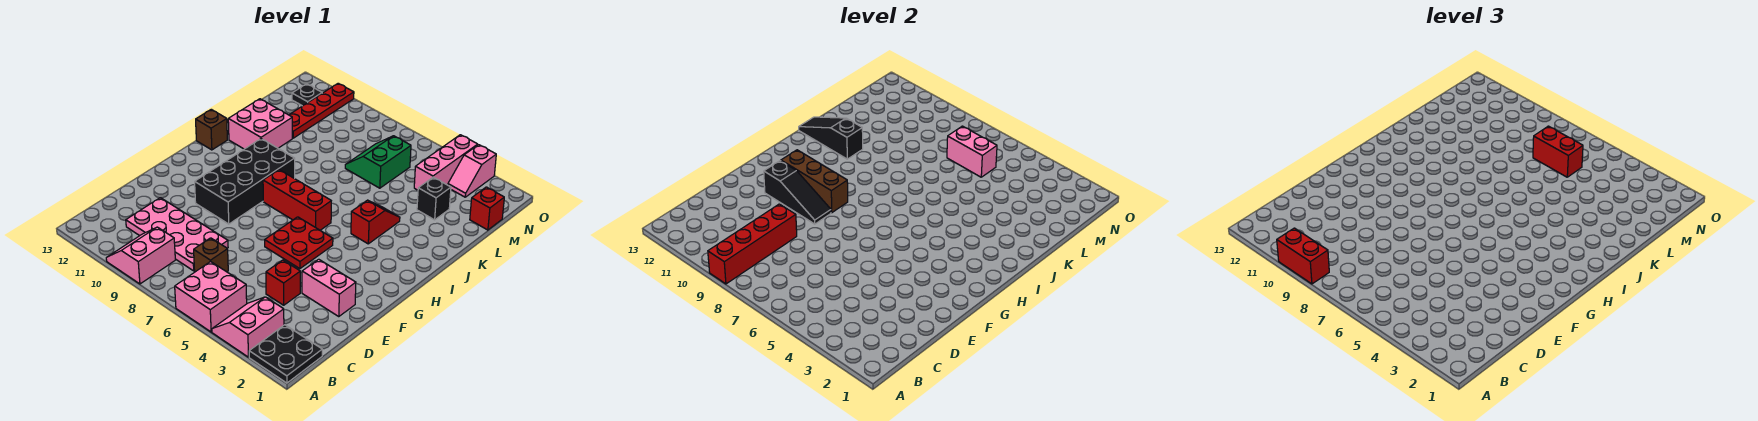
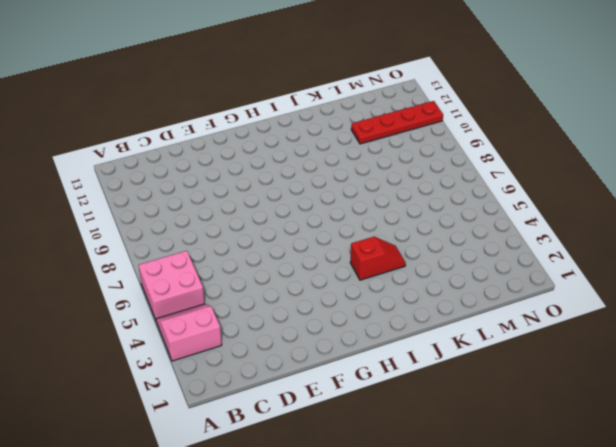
none -> black 2x2 plate [249,325,322,383]
none -> pink 2x2 slope [106,227,175,284]
none -> brown 1x1 brick [194,238,228,272]

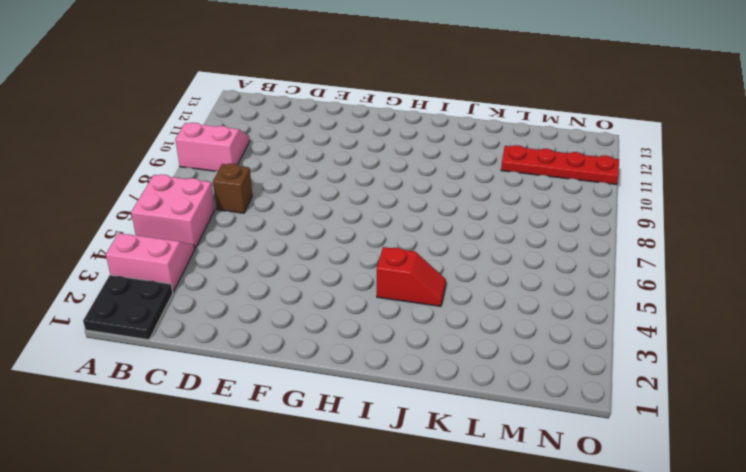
none -> pink 2x4 plate [126,198,228,271]
none -> red 1x1 brick [266,260,300,305]
none -> pink 1x2 brick [302,259,356,317]

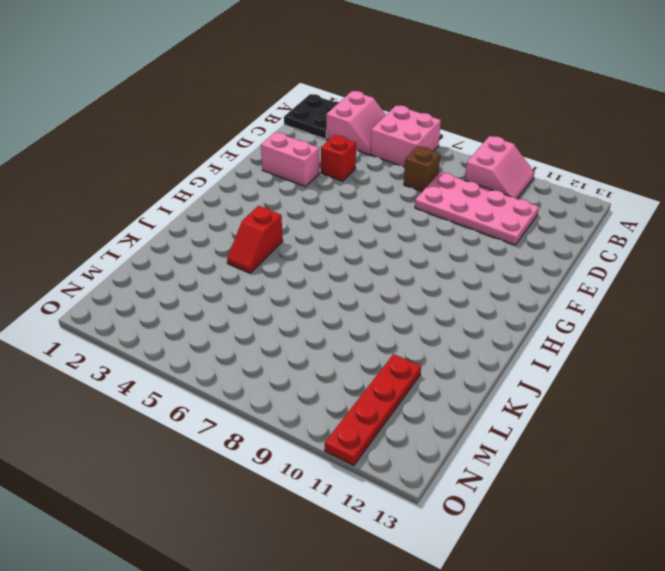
none -> red 2x2 plate [265,217,333,269]
none -> black 2x4 brick [195,139,295,224]
none -> red 1x3 brick [263,170,331,230]

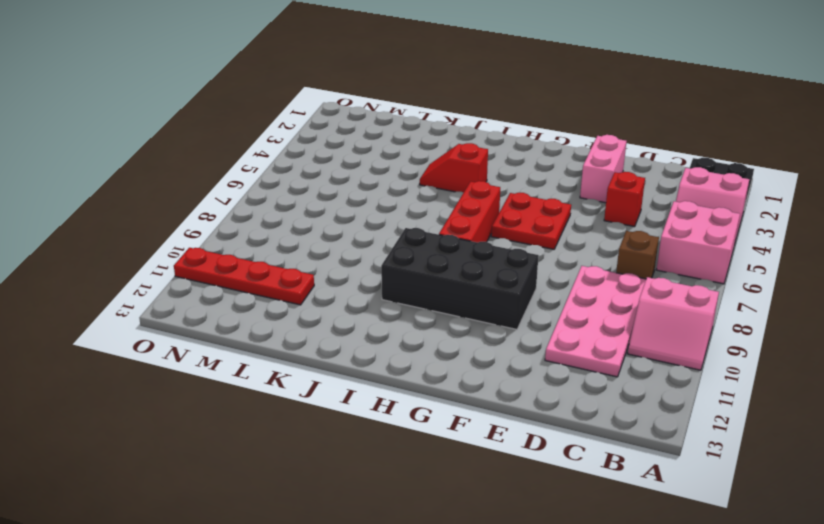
none -> brown 1x1 brick [196,109,227,150]
none -> pink 2x2 brick [228,99,292,149]
none -> black 1x1 brick [417,177,451,220]

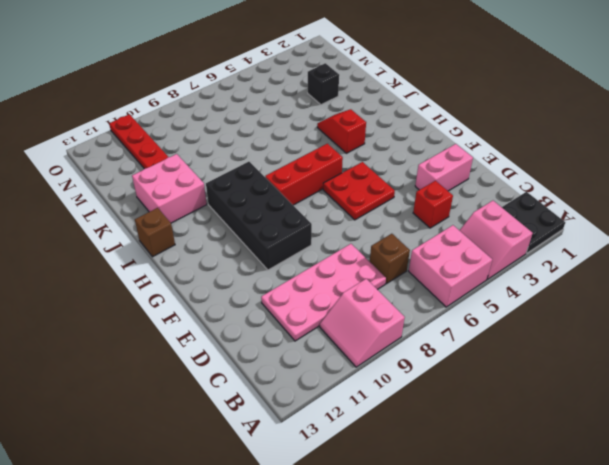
none -> green 2x2 slope [345,136,411,188]
none -> red 1x1 brick [470,187,504,230]
none -> pink 1x3 brick [414,135,478,190]

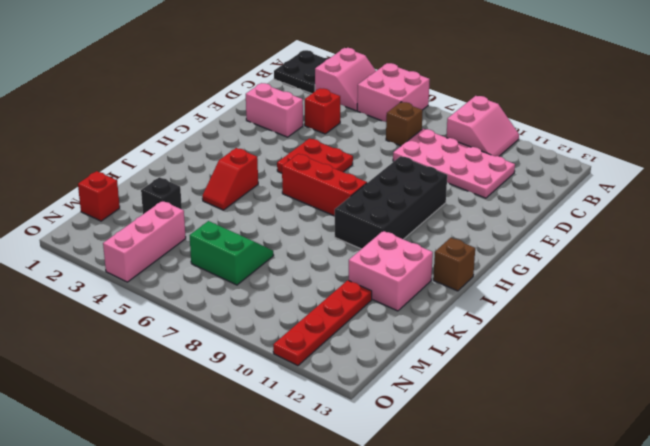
green 2x2 slope [190,221,274,285] -> green 2x2 slope turned to [345,136,411,188]
none -> pink 1x2 slope [448,145,496,197]
none -> black 1x1 plate [292,84,322,106]
none -> red 1x4 brick [708,204,797,284]

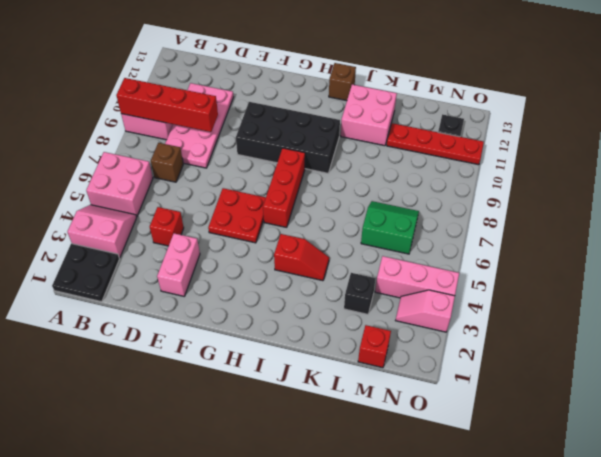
none -> black 1x3 slope [764,161,831,224]
none -> brown 1x3 brick [781,150,848,213]
none -> black 1x3 slope [799,117,863,159]

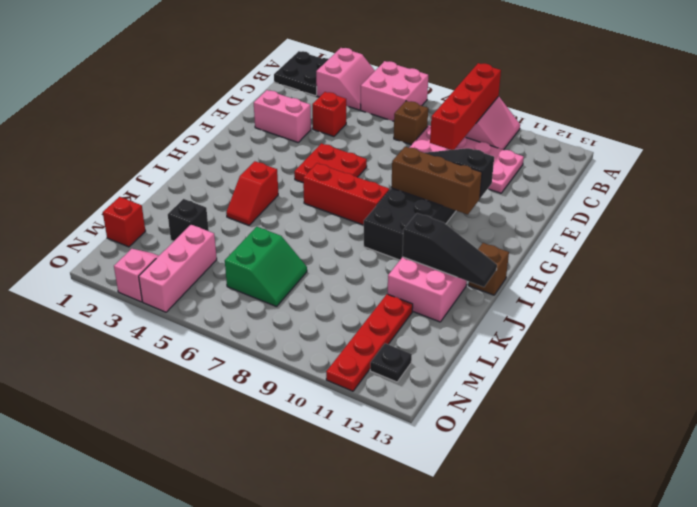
none -> pink 1x2 brick [947,126,997,177]
none -> red 1x2 brick [1277,228,1329,284]
none -> red 1x2 brick [1533,126,1583,177]

